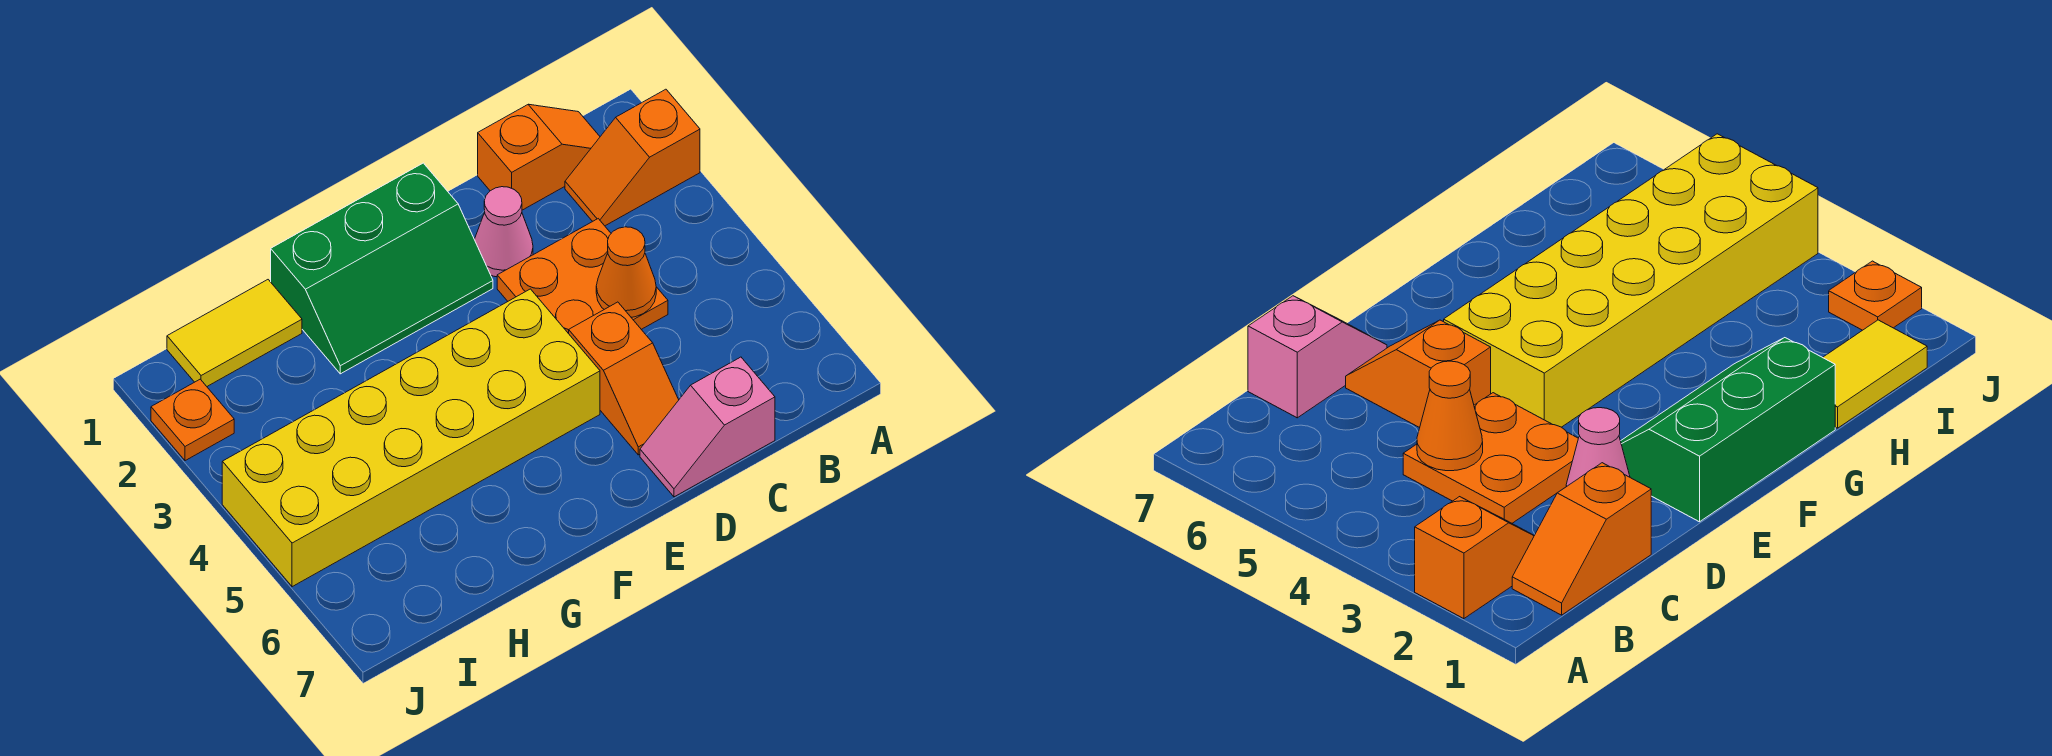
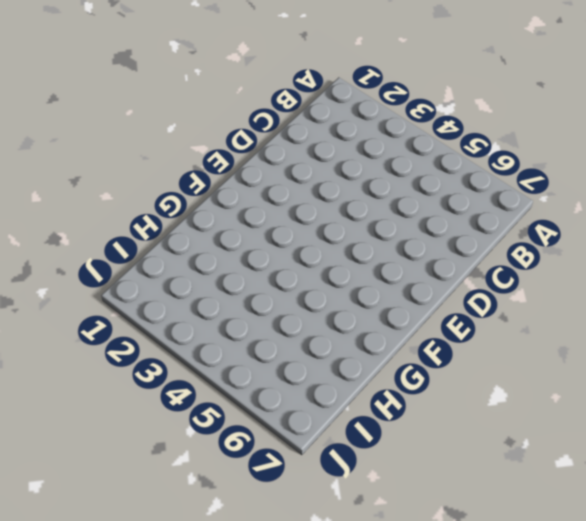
none -> orange 1x2 slope [565,89,700,226]
none -> orange 1x2 slope [478,104,600,210]

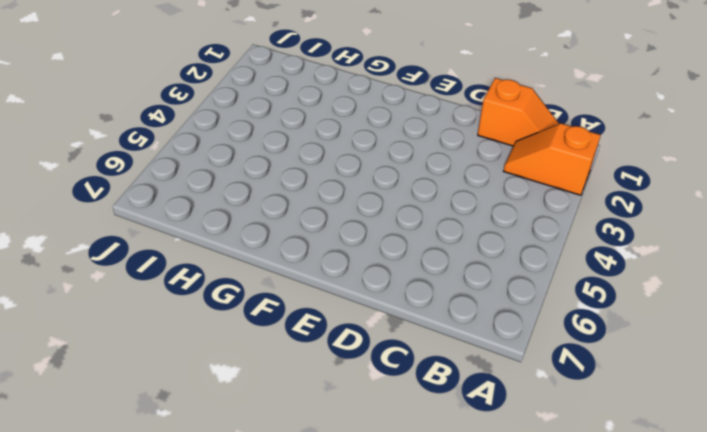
none -> orange 2x2 plate [497,219,668,334]
none -> pink 1x2 slope [640,357,775,497]

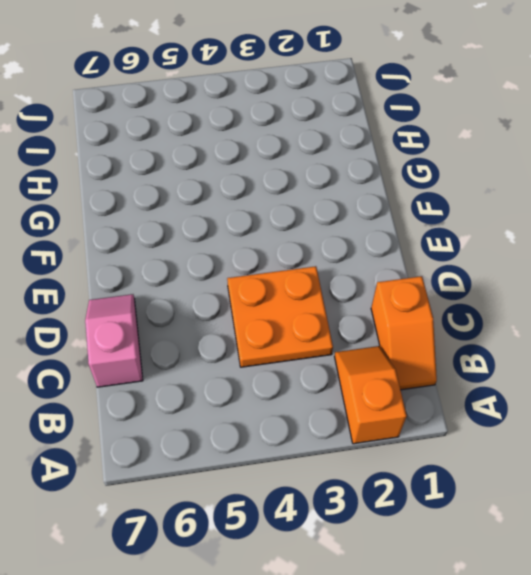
none -> pink 1x1 cone [475,187,533,277]
none -> orange 1x2 slope [569,302,679,455]

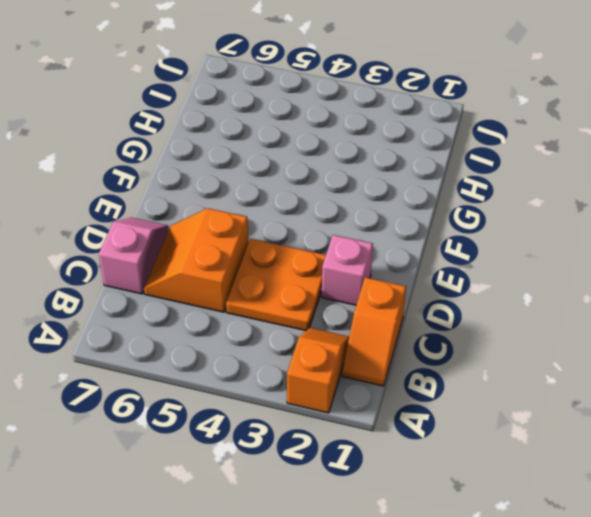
orange 2x2 slope [144,208,248,312] -> orange 1x2 slope [569,302,679,455]
pink 1x1 brick [322,235,373,305] -> pink 1x1 cone [475,187,533,277]
none -> green 2x3 slope [271,163,493,374]
none -> yellow 2x6 brick [222,289,600,587]

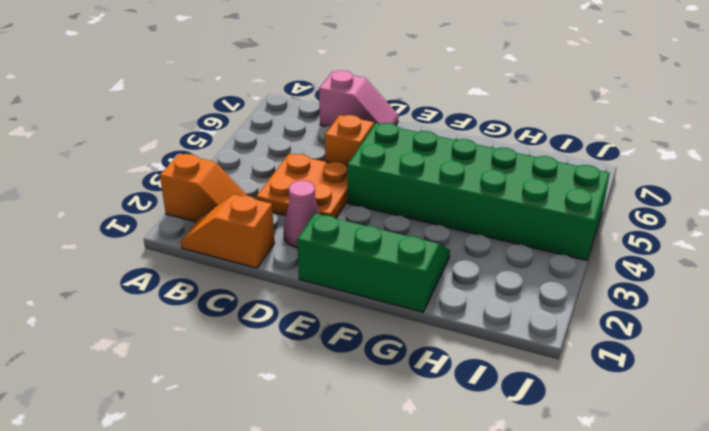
green 2x6 brick [347,123,610,261] -> yellow 2x6 brick [222,289,600,587]
none -> yellow 1x2 tile [167,280,302,386]
none -> orange 1x1 plate [151,379,234,461]

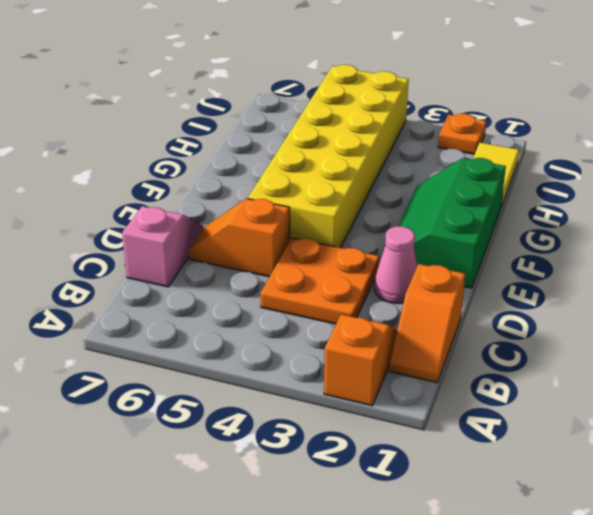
none -> orange 1x1 cone [596,227,656,317]

